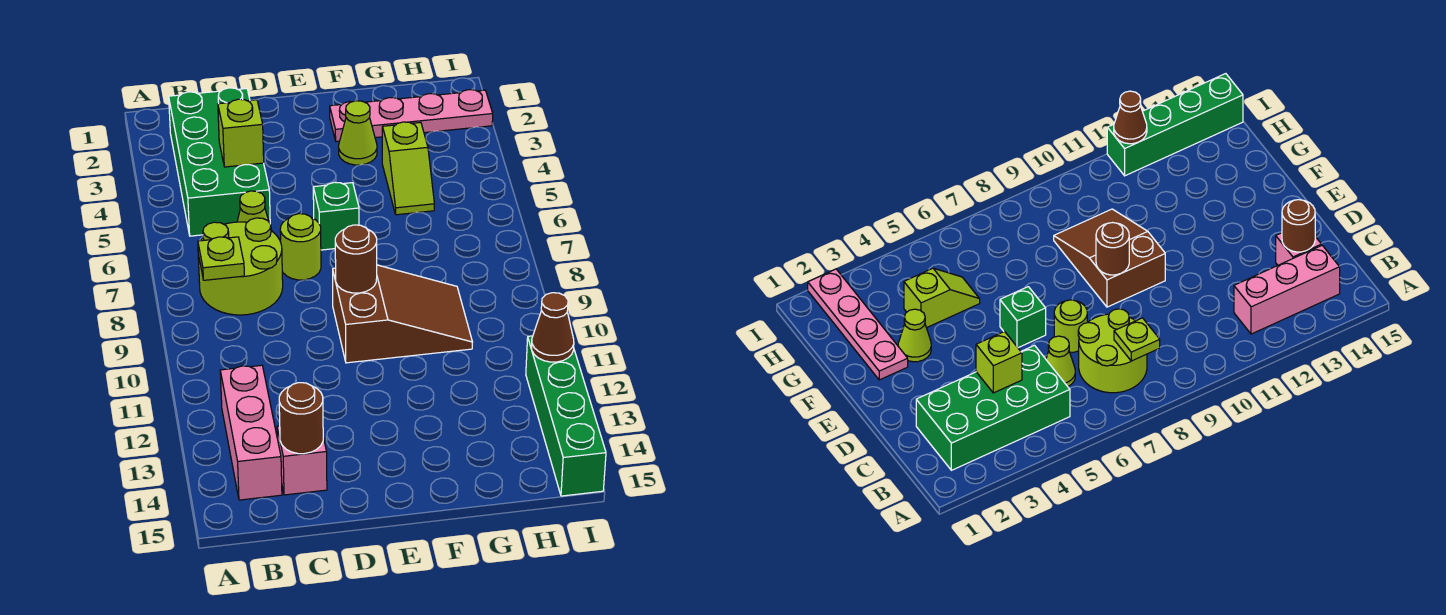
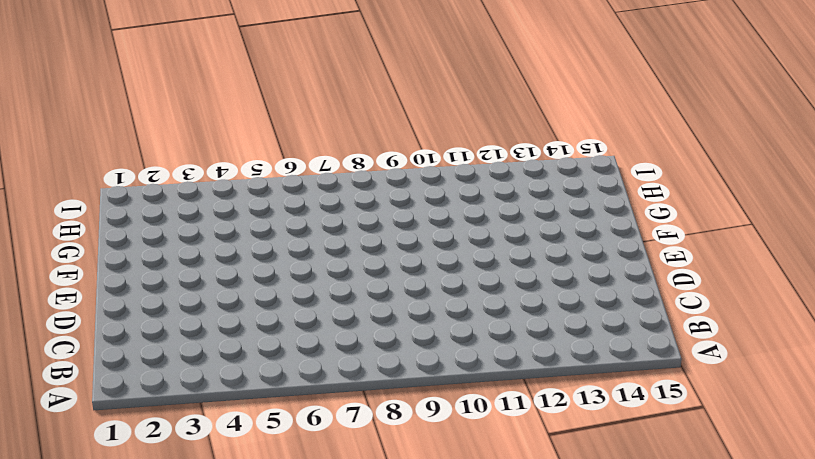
none -> green 2x4 brick [169,88,270,236]
none -> lime 2x2 round brick [198,218,283,315]
none -> pink 1x3 brick [220,365,282,500]

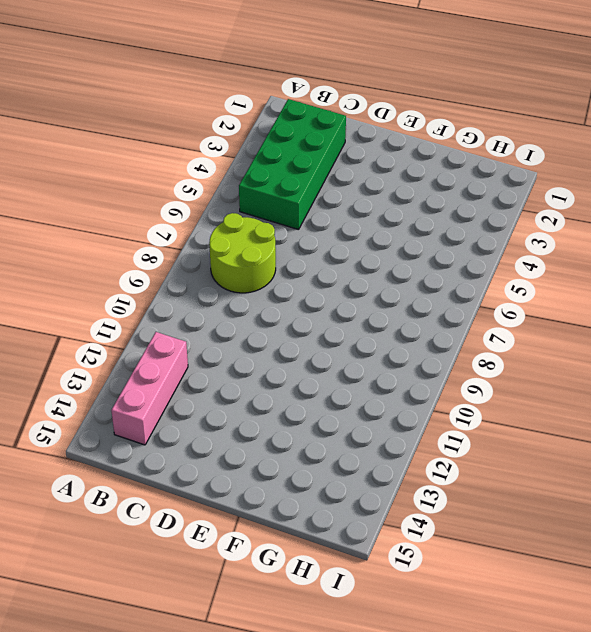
none -> lime 1x1 cone [237,191,272,231]
none -> pink 1x1 brick [277,426,327,495]
none -> lime 1x1 round brick [280,214,321,280]

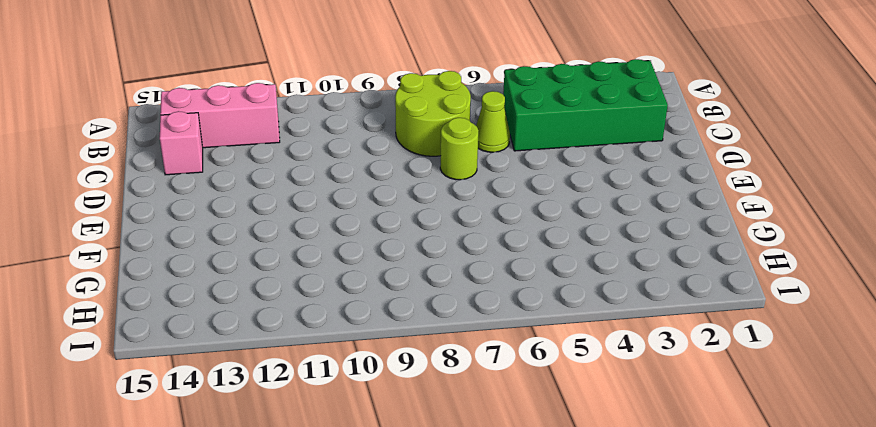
none -> green 1x1 brick [313,182,359,250]
none -> brown 2x3 slope [333,265,473,363]
none -> pink 1x4 plate [330,90,493,142]

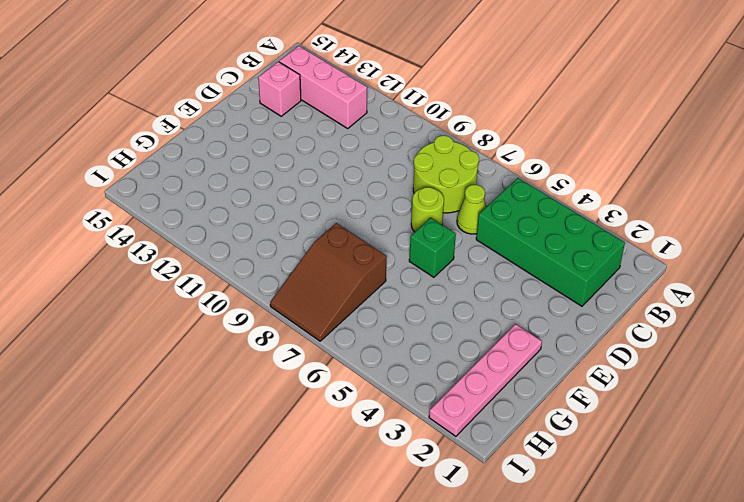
brown 2x3 slope [270,223,387,341] -> brown 2x3 slope moved to [333,265,473,363]
none -> lime 1x1 cone [339,101,377,165]
none -> lime 1x2 slope [382,122,434,215]
none -> green 1x4 brick [526,336,606,496]

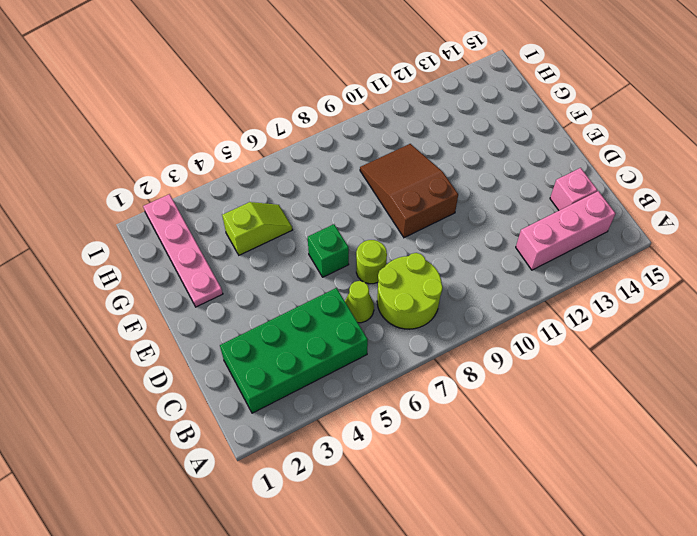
none -> lime 1x1 cone [339,101,377,165]
none -> green 1x4 brick [526,336,606,496]
none -> lime 1x1 plate [198,237,244,280]

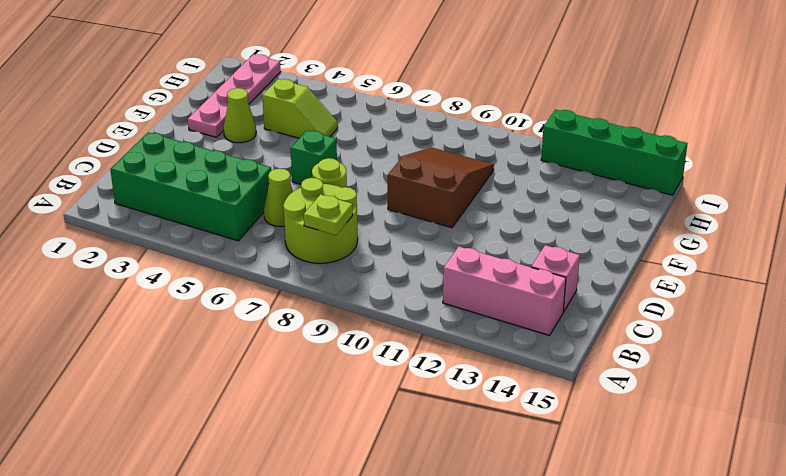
none -> lime 1x1 brick [218,99,264,167]
none -> brown 1x1 round brick [279,383,323,454]
none -> brown 1x1 round brick [335,225,377,293]

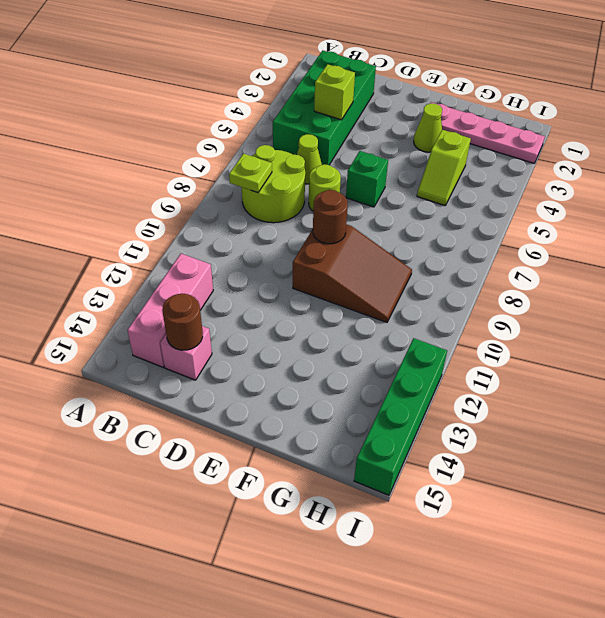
none -> brown 1x1 cone [531,293,574,362]

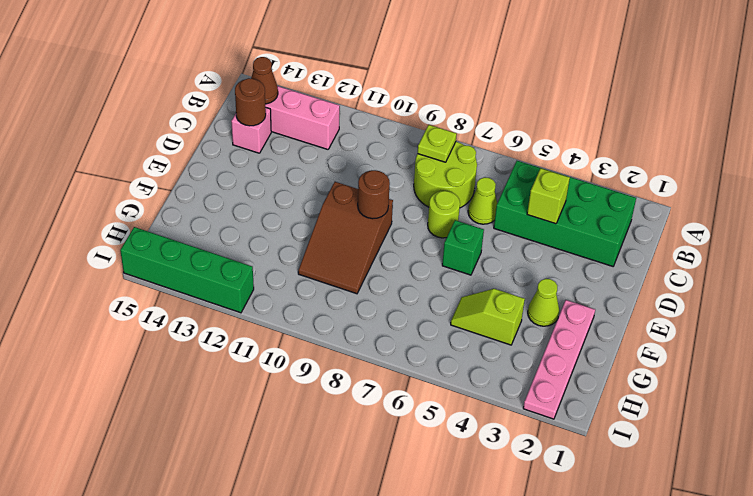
brown 1x1 cone [251,57,278,104] -> brown 1x1 cone moved to [531,293,574,362]

